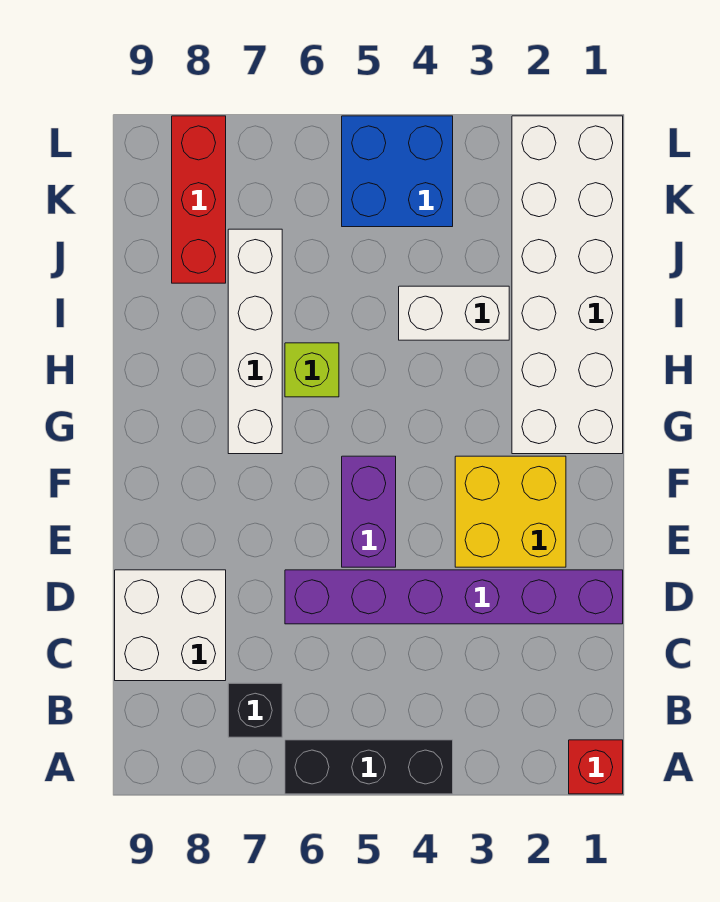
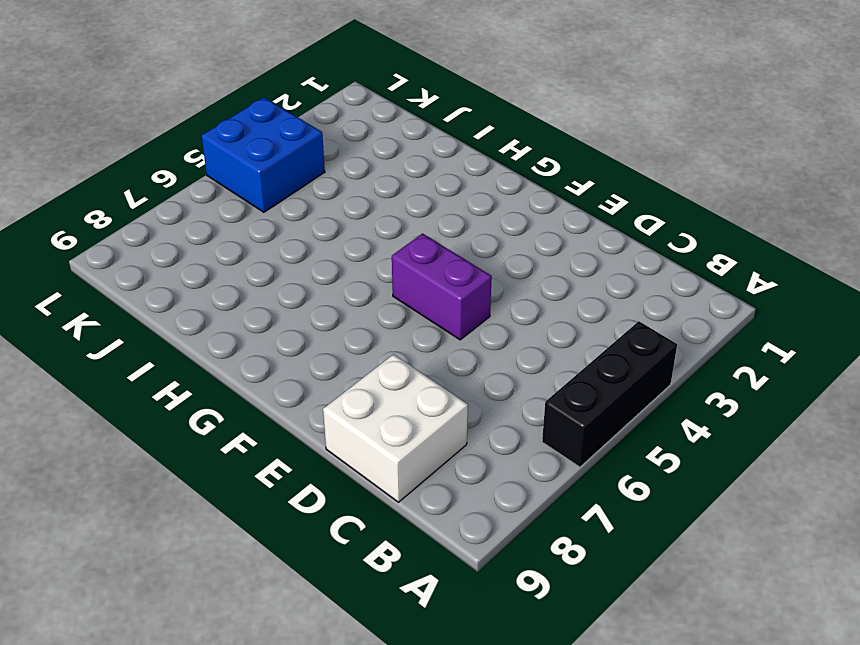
none -> red 1x1 brick [569,740,623,794]
none -> black 1x1 brick [228,683,282,737]
none -> purple 1x6 brick [285,570,623,624]

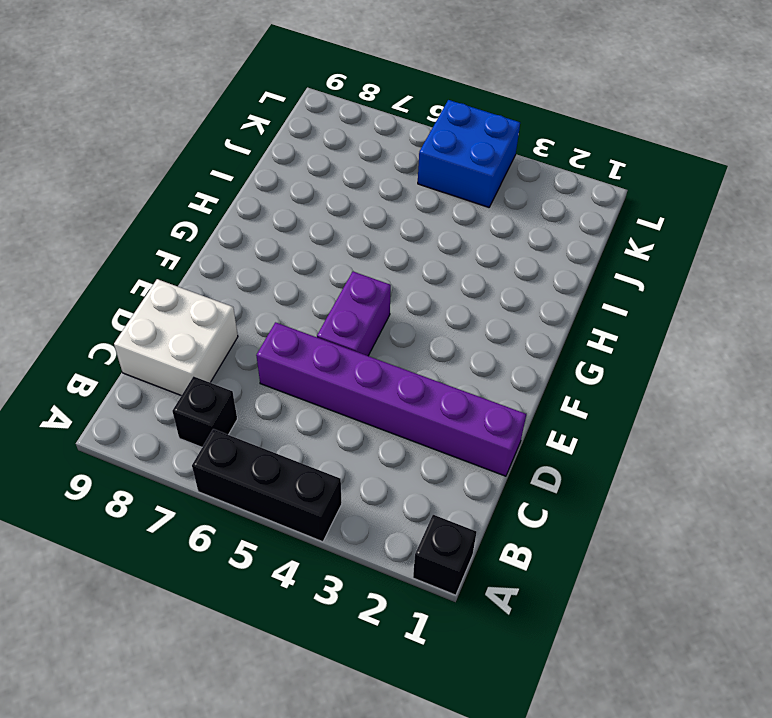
black 1x1 brick [413,515,476,595] -> red 1x1 brick [569,740,623,794]
none -> yellow 2x2 brick [455,456,566,567]
none -> white 2x6 brick [512,116,623,454]
none -> white 1x4 brick [228,229,282,454]

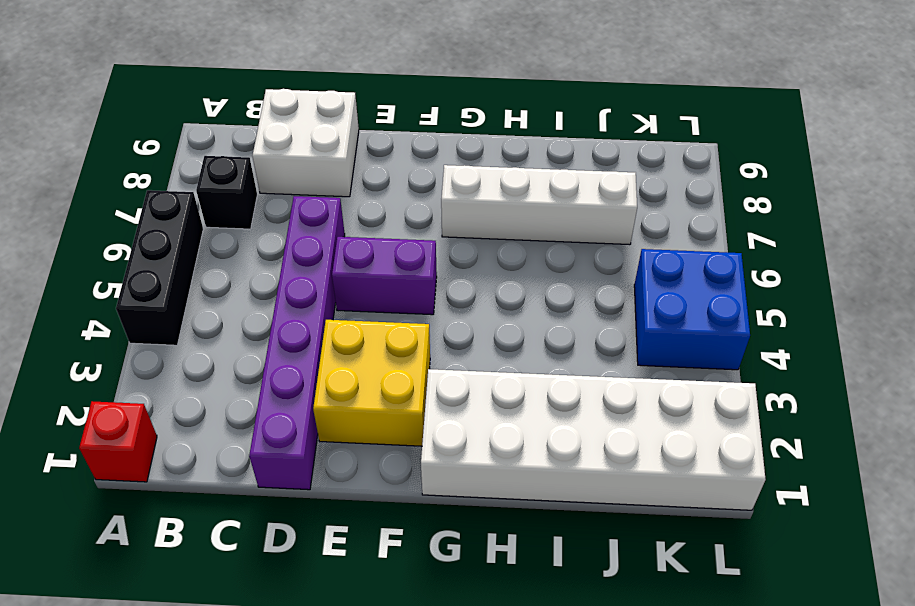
none -> lime 1x1 brick [285,343,339,397]
none -> white 1x2 brick [399,286,509,340]
none -> red 1x3 brick [172,116,226,283]

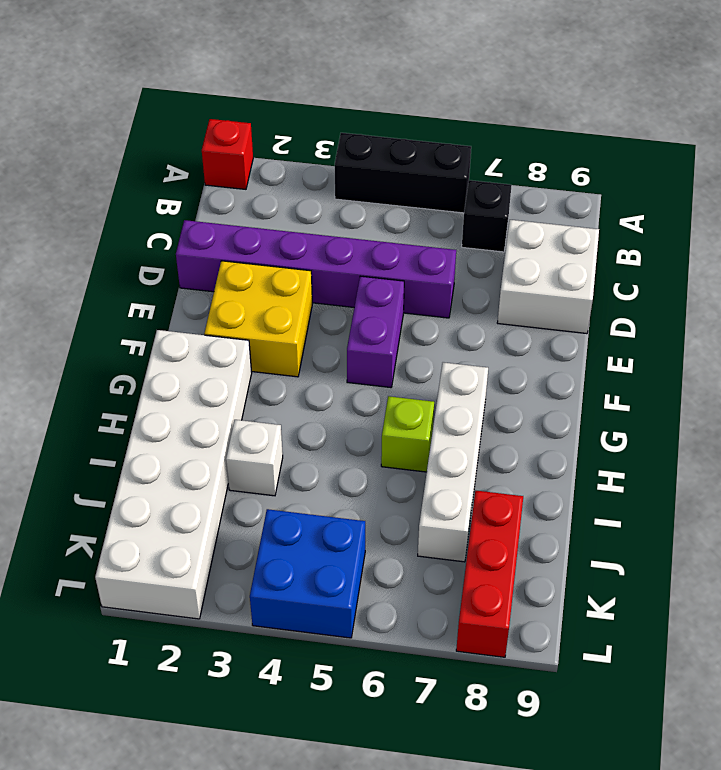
white 1x1 brick [226,420,283,496] -> white 1x2 brick [399,286,509,340]

